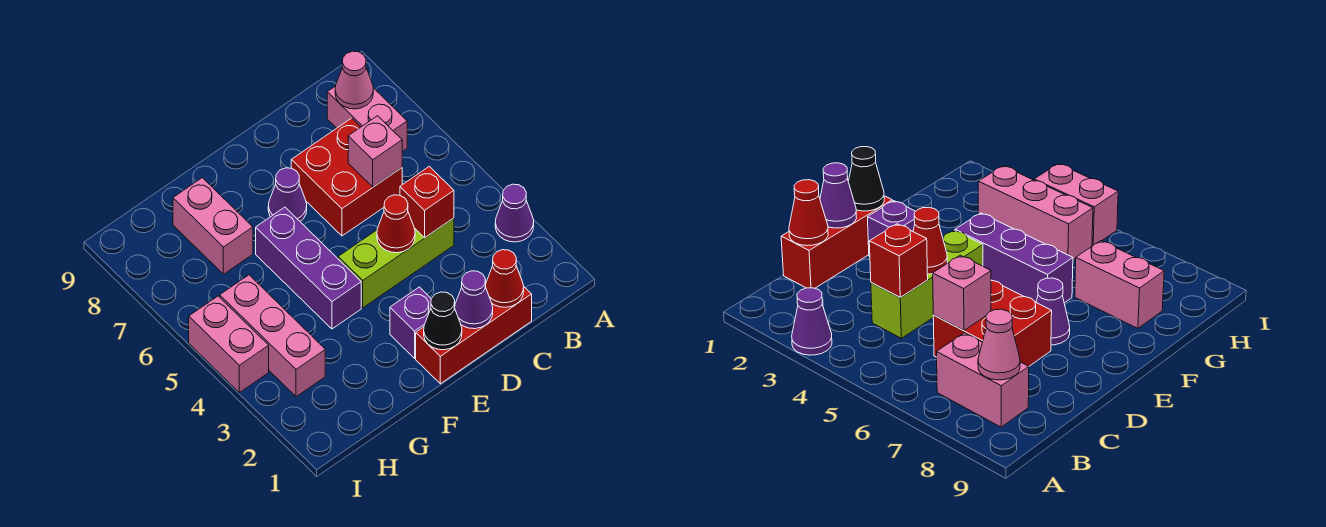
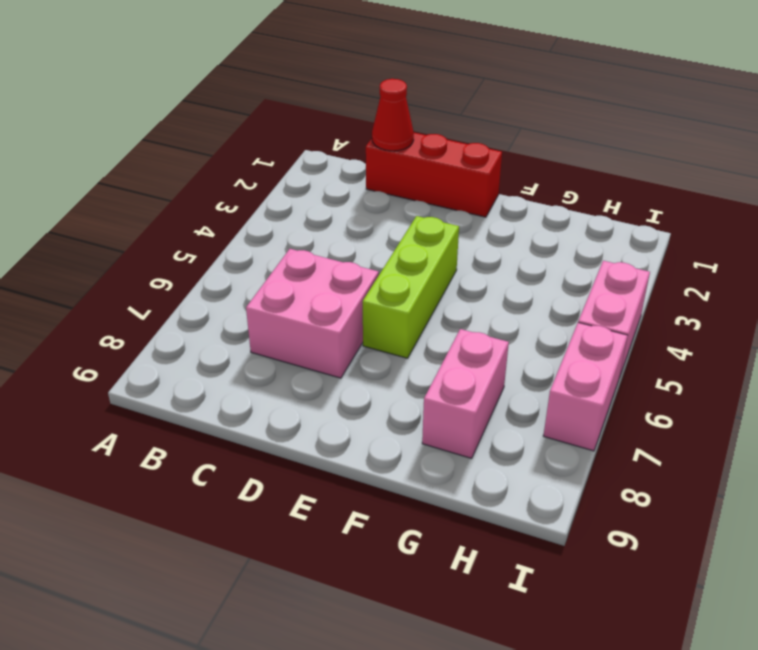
pink 2x2 brick [246,249,379,378] -> red 2x2 brick [291,118,402,236]
lime 1x3 brick [363,216,459,358] -> lime 1x3 brick turned to [338,218,454,308]
pink 1x2 brick [543,323,628,451] -> pink 1x2 brick moved to [327,86,407,152]
none -> purple 1x1 cone [495,184,534,242]
none -> purple 1x1 brick [390,287,431,358]
none -> purple 1x1 cone [268,168,307,221]

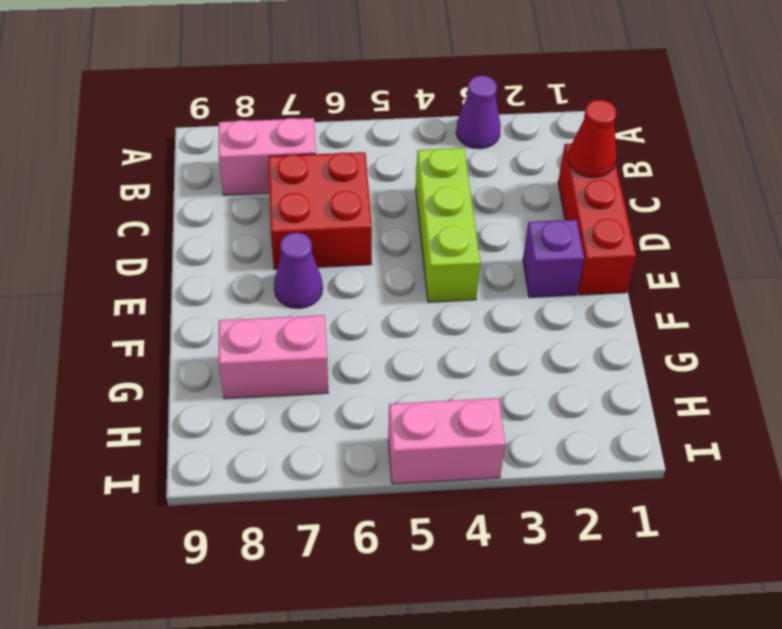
none -> purple 1x3 brick [256,207,361,329]
none -> pink 1x3 brick [220,275,325,397]
none -> pink 1x1 cone [335,51,373,109]

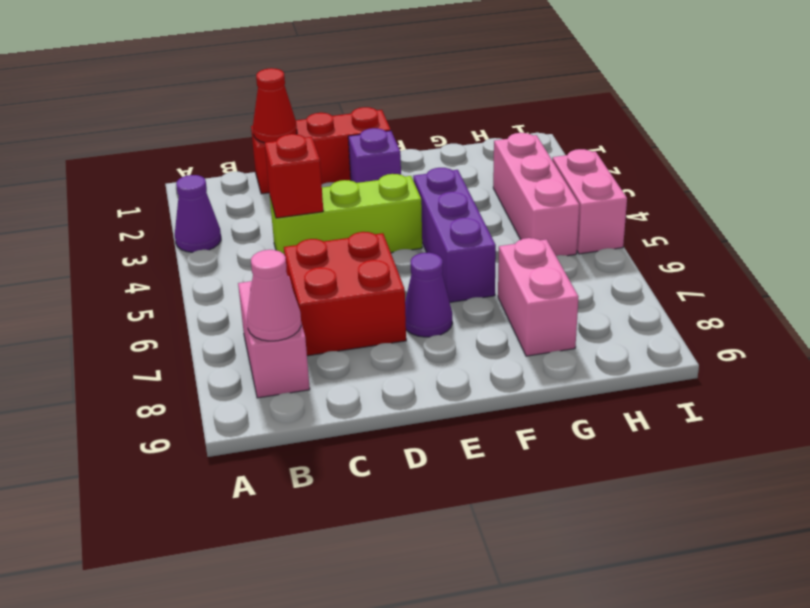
none -> pink 1x1 brick [348,116,402,187]
none -> purple 1x1 cone [454,271,493,329]
none -> red 1x1 cone [377,195,415,253]

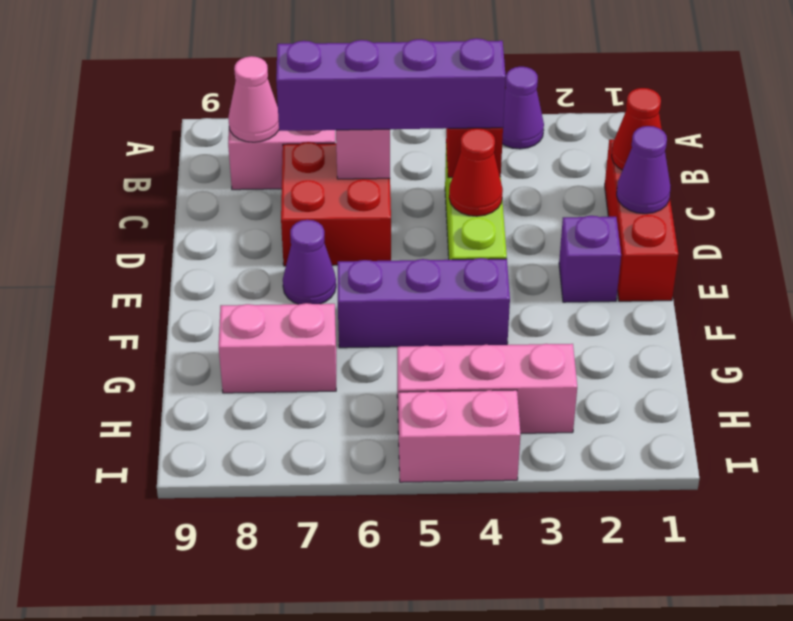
purple 1x4 brick [276,38,506,131] -> none
none -> black 1x1 cone [424,292,462,350]

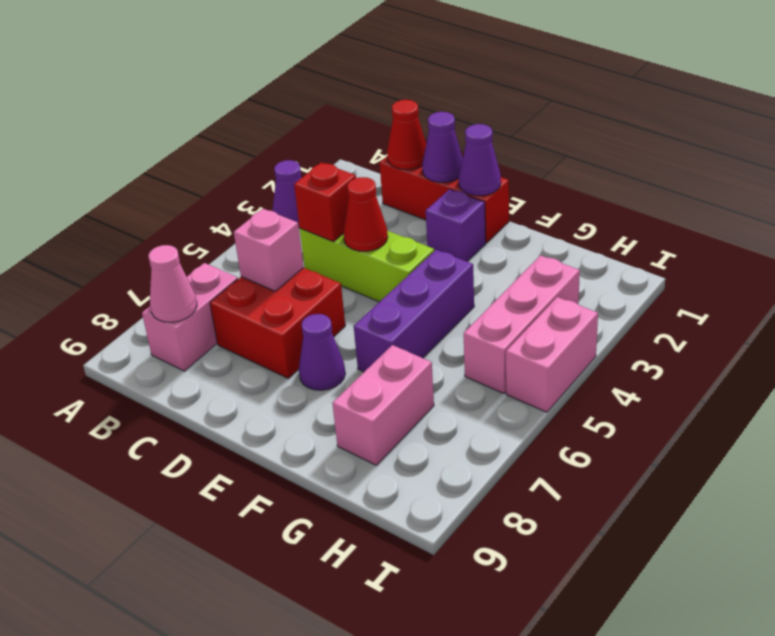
purple 1x1 cone [459,124,501,196] -> black 1x1 cone [424,292,462,350]

